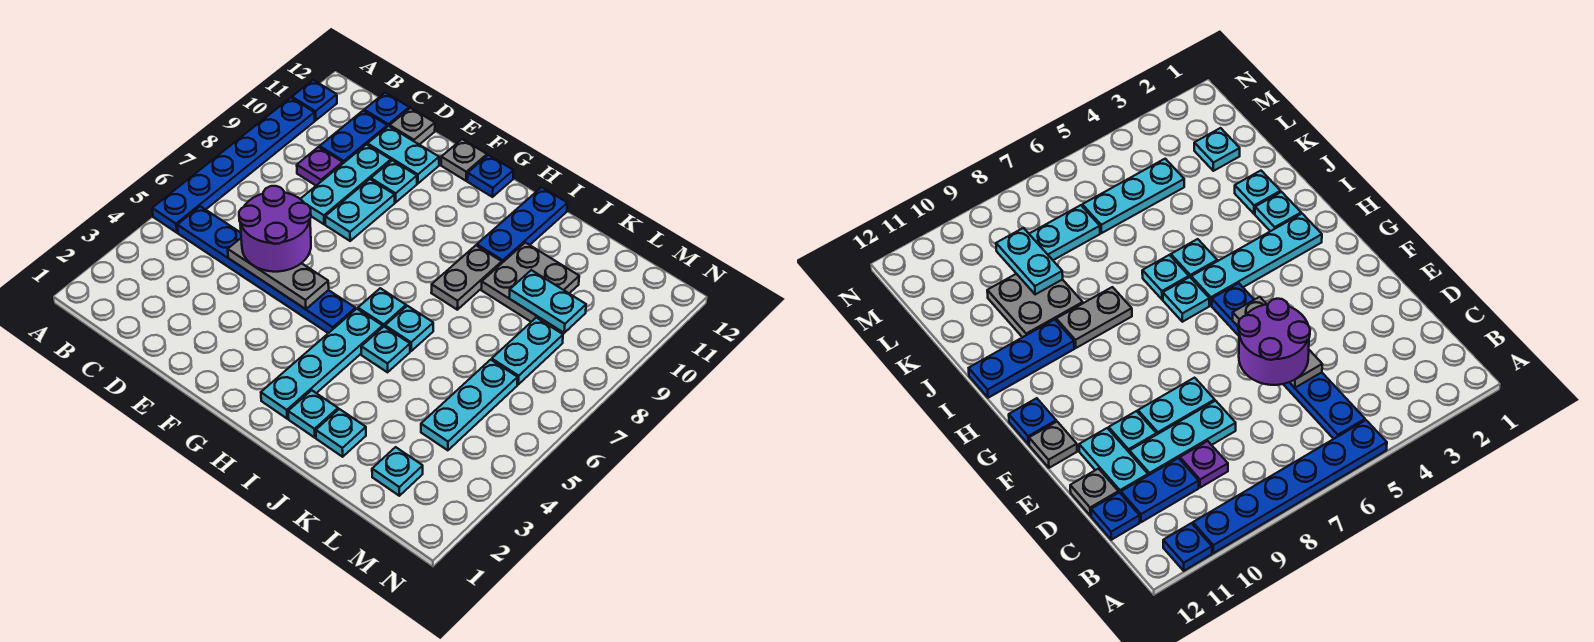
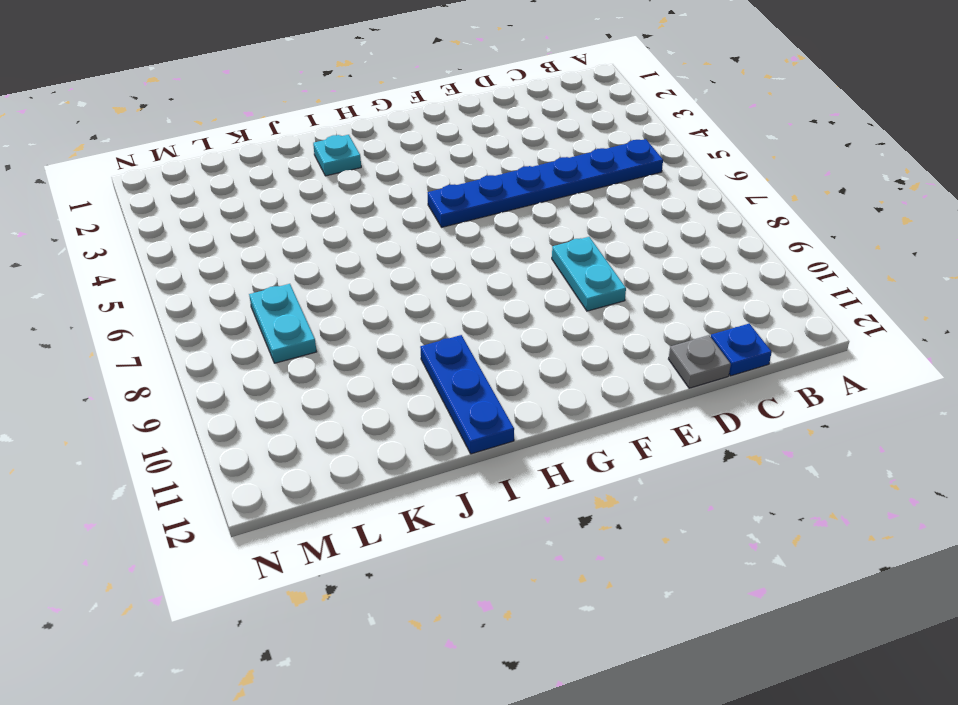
none -> blue 1x6 plate [152,98,315,233]
none -> blue 1x1 plate [292,80,337,120]
none -> purple 1x1 plate [297,147,343,186]

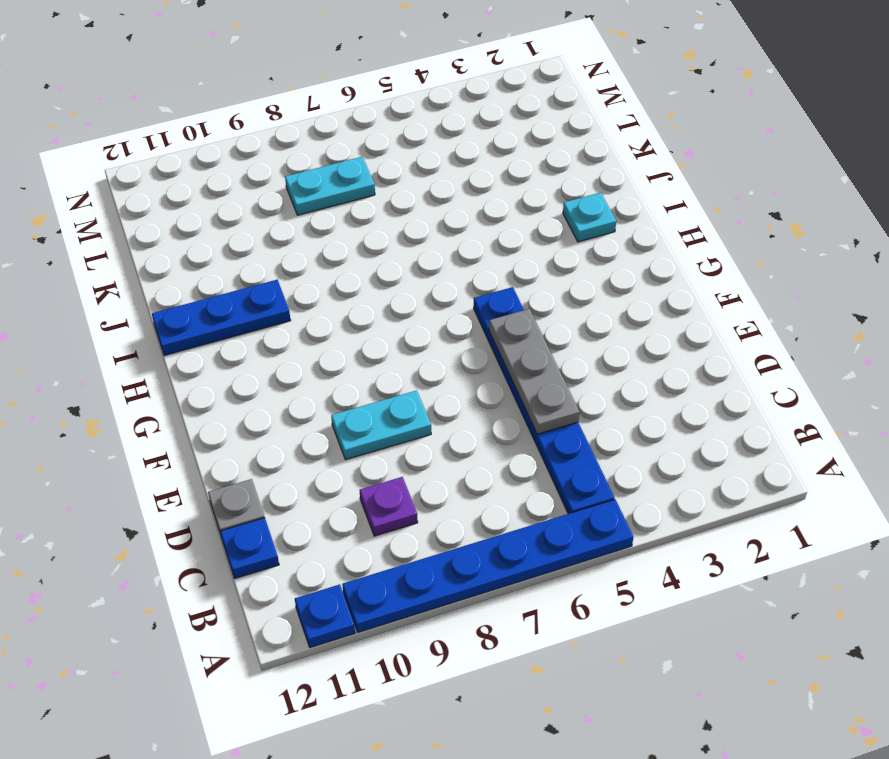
none -> blue 1x2 plate [320,111,387,163]
none -> cyan 1x3 plate [301,144,391,224]
none -> cyan 1x2 plate [368,126,439,183]

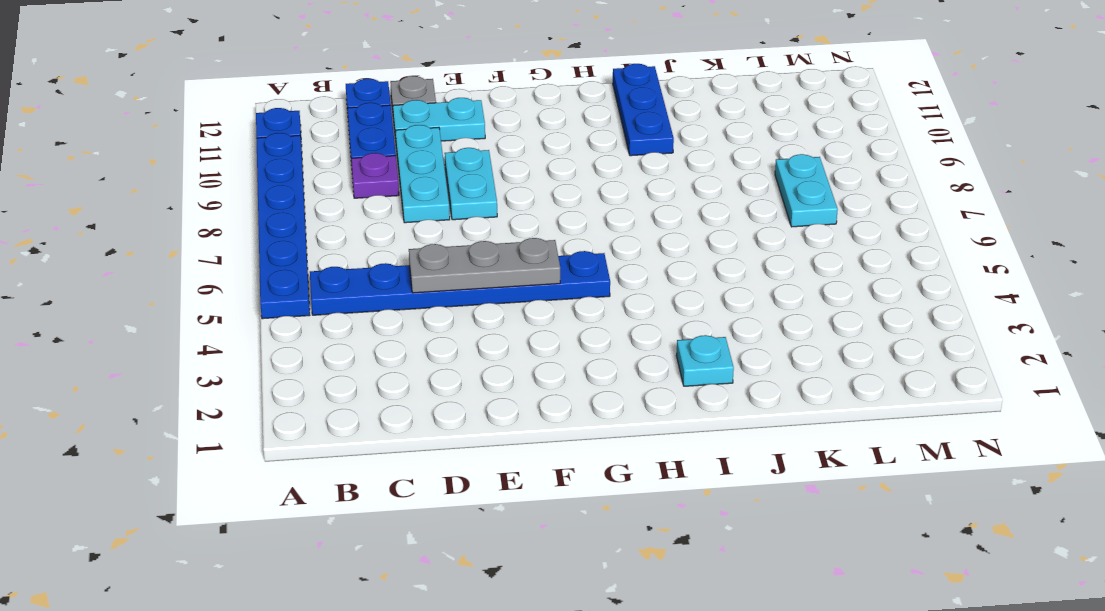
none -> cyan 1x1 plate [371,160,417,202]
none -> grey 1x1 plate [441,139,487,181]
none -> blue 1x1 plate [467,155,514,197]

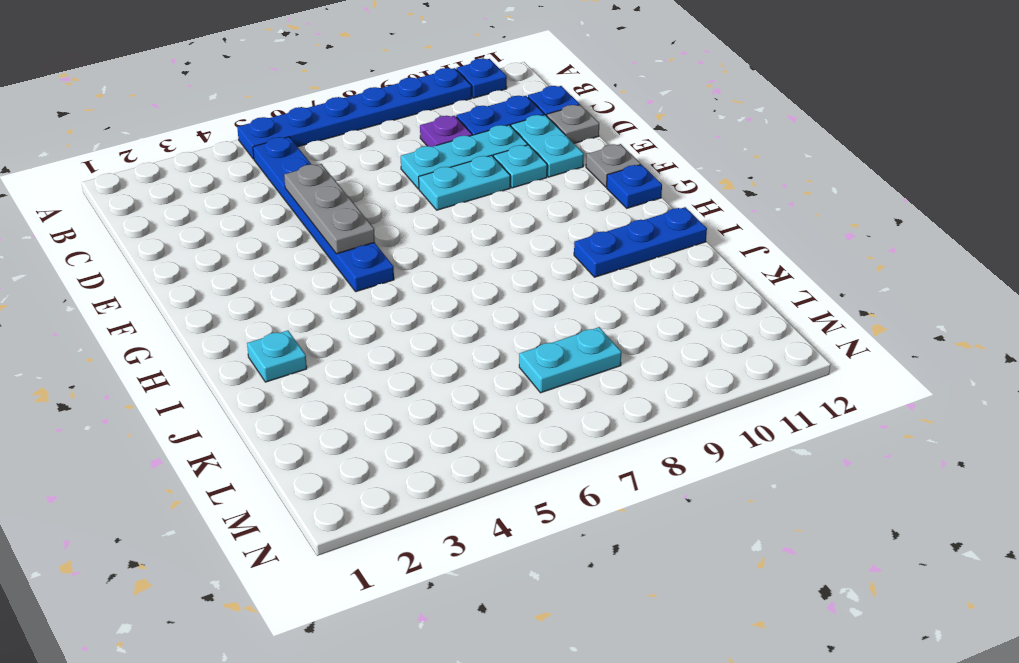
none -> cyan 1x4 plate [261,309,383,419]
none -> cyan 1x1 plate [358,288,406,327]
none -> cyan 1x1 plate [361,327,410,372]

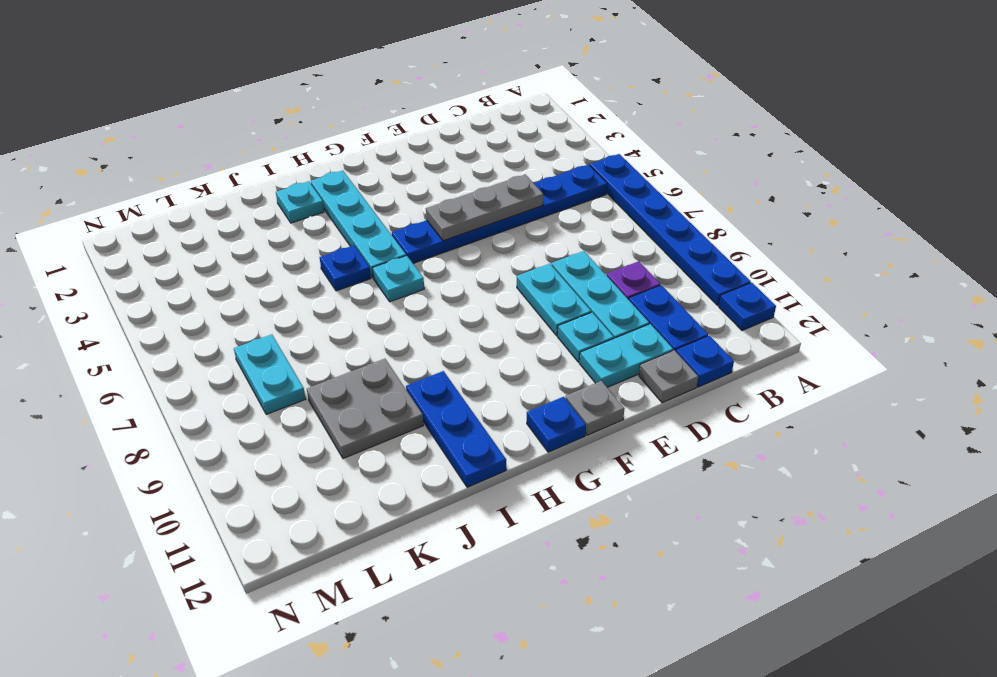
blue 1x1 plate [320,245,371,291] -> cyan 1x1 plate [361,327,410,372]
none -> cyan 1x1 plate [385,306,433,351]
none -> grey 1x2 plate [431,245,502,310]
none -> cyan 1x1 plate [316,409,366,457]

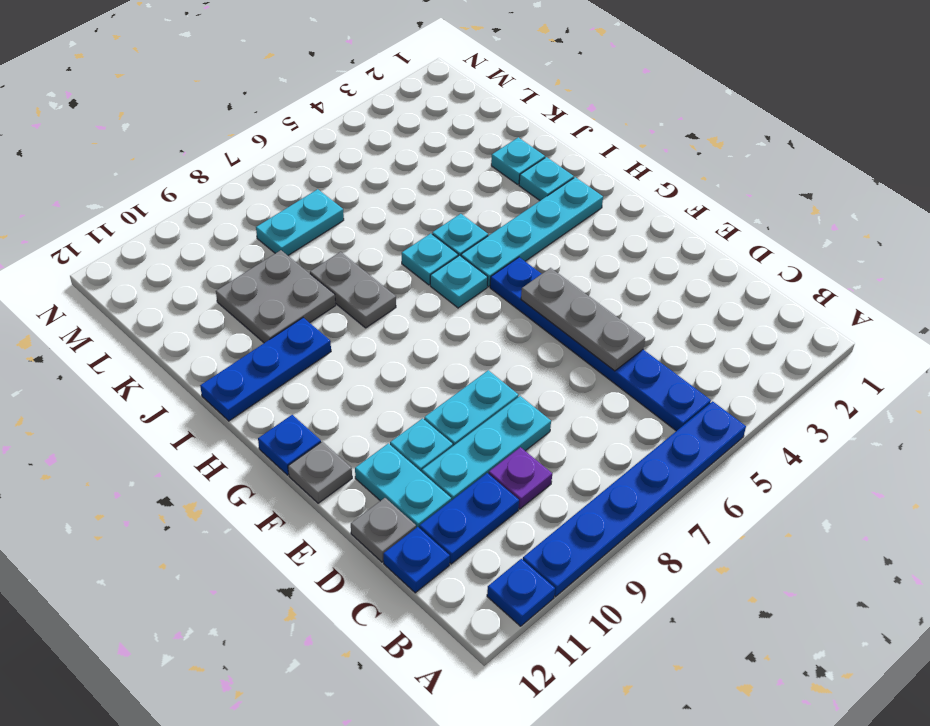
grey 1x2 plate [310,252,396,328] -> grey 1x2 plate turned to [431,245,502,310]
none -> cyan 1x1 plate [372,447,423,496]
none -> cyan 1x3 plate [421,360,518,450]
none -> cyan 1x2 plate [509,270,586,333]

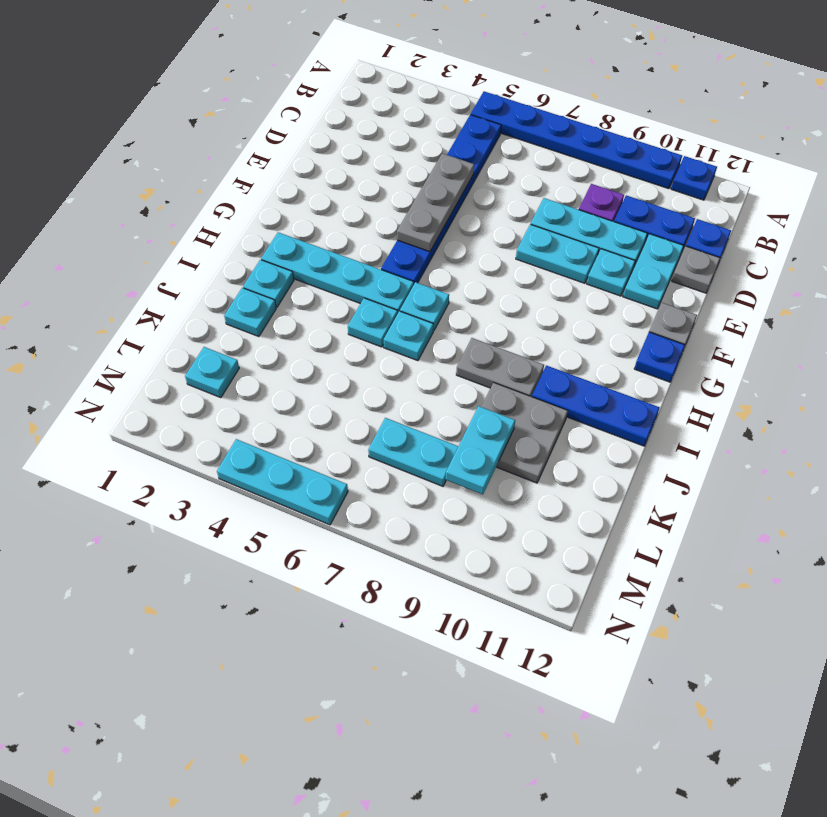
cyan 1x3 plate [217,439,348,525] -> cyan 1x3 plate moved to [421,360,518,450]
none -> purple 2x2 round brick [239,186,311,272]

